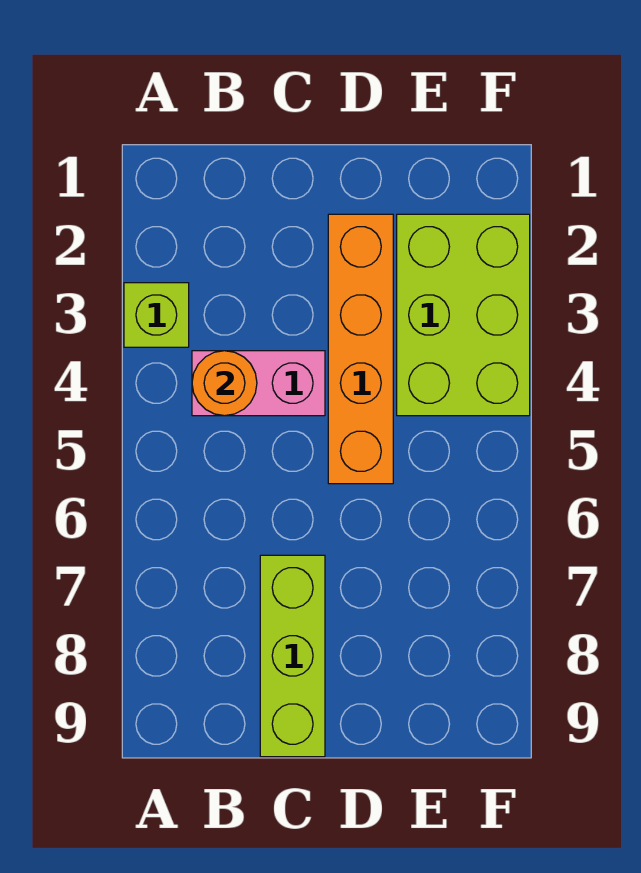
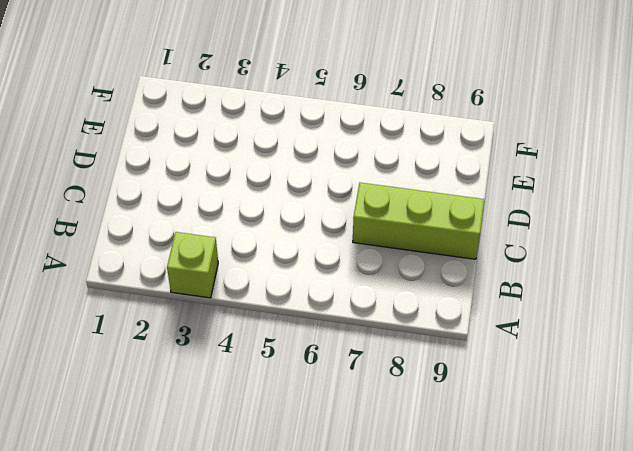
none -> pink 1x2 brick [192,351,325,416]
none -> orange 1x4 brick [328,214,393,484]

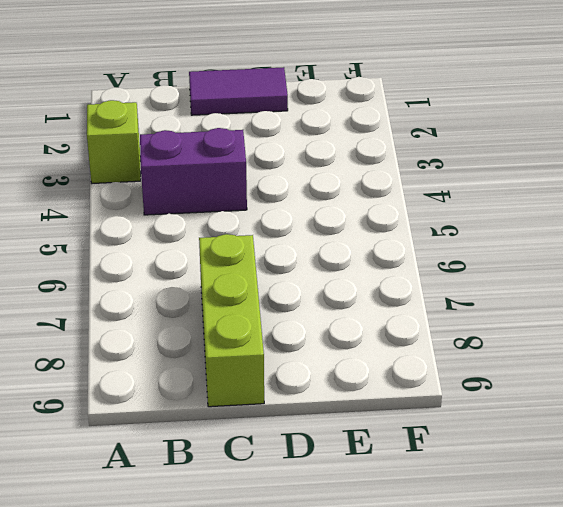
purple 1x2 brick [140,128,247,215] -> pink 1x2 brick [192,351,325,416]
purple 1x2 tile [189,67,288,115] -> none
none -> orange 1x4 brick [328,214,393,484]
none -> lime 2x3 brick [397,214,530,416]

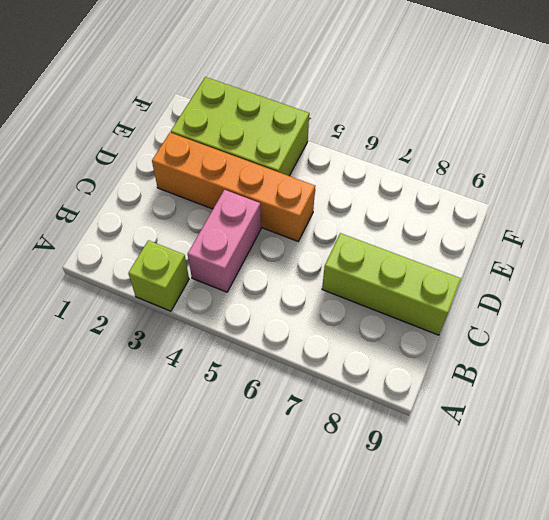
none -> orange 1x1 round brick [192,351,257,416]

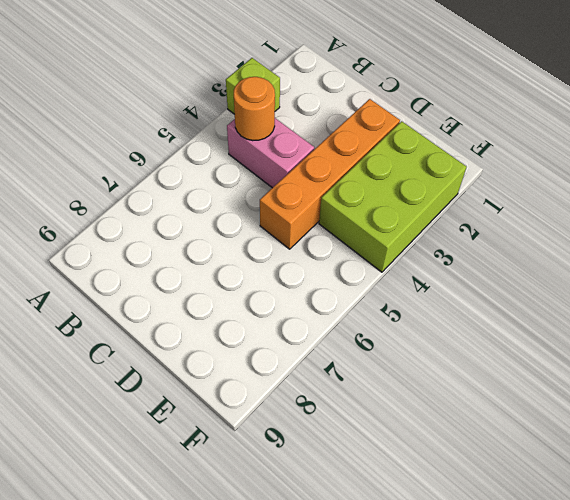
none -> lime 1x3 brick [260,555,325,757]

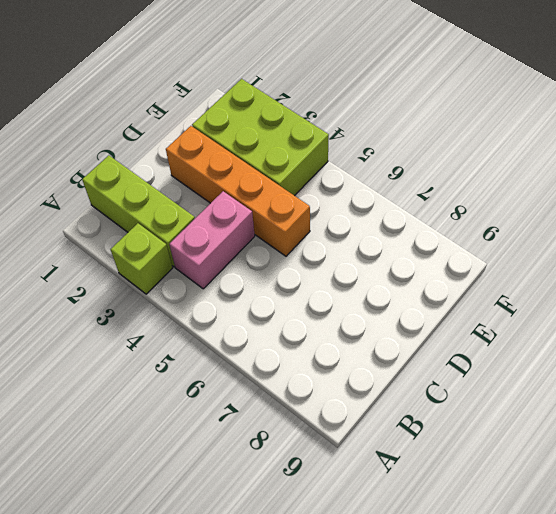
lime 1x3 brick [82,155,195,267] -> lime 1x3 brick moved to [260,555,325,757]
none -> orange 1x1 round brick [192,351,257,416]

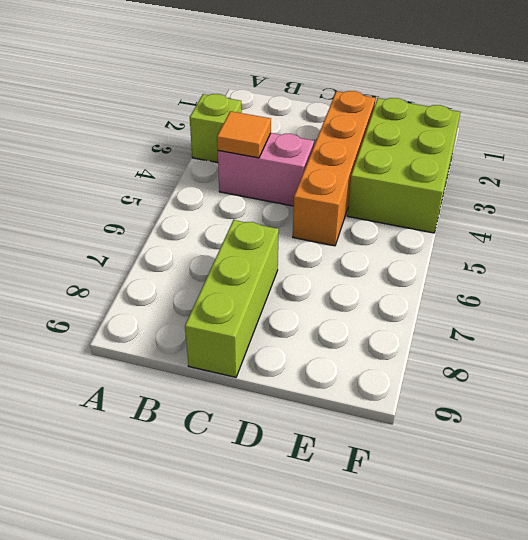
orange 1x1 tile [217,111,271,158] -> orange 1x1 round brick [192,351,257,416]

